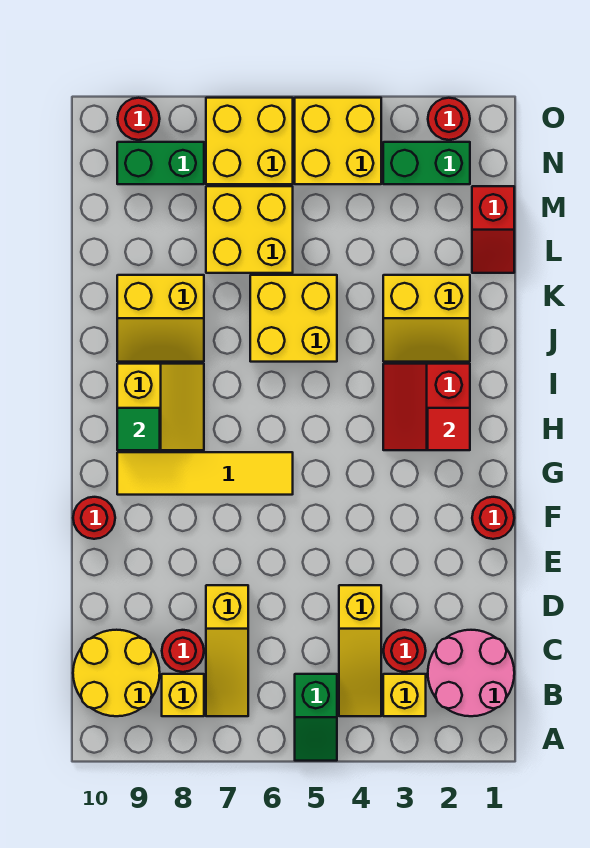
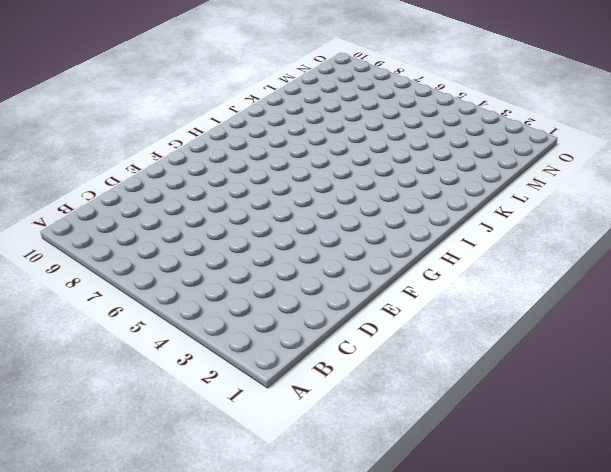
none -> green 1x2 slope [295,674,337,761]
none -> pink 2x2 round brick [428,630,514,716]
none -> yellow 1x1 brick [383,674,426,716]

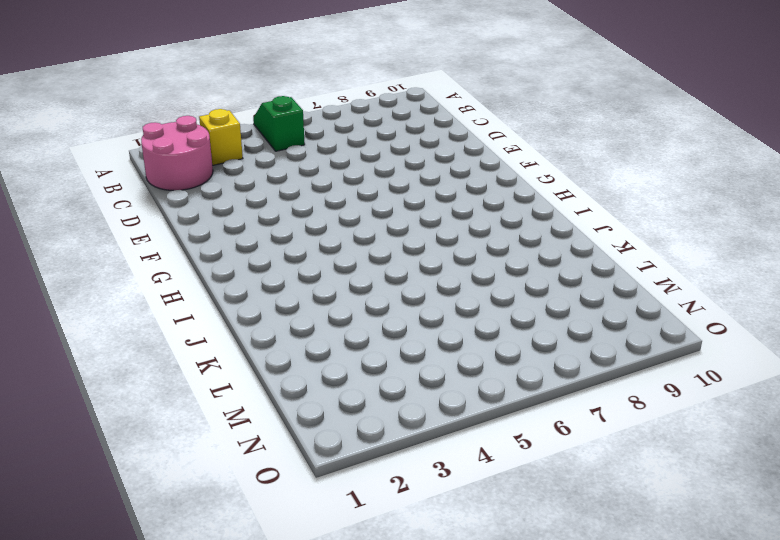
none -> yellow 1x3 slope [339,585,381,716]
none -> yellow 1x3 slope [206,585,248,716]
none -> yellow 1x1 brick [162,674,204,716]

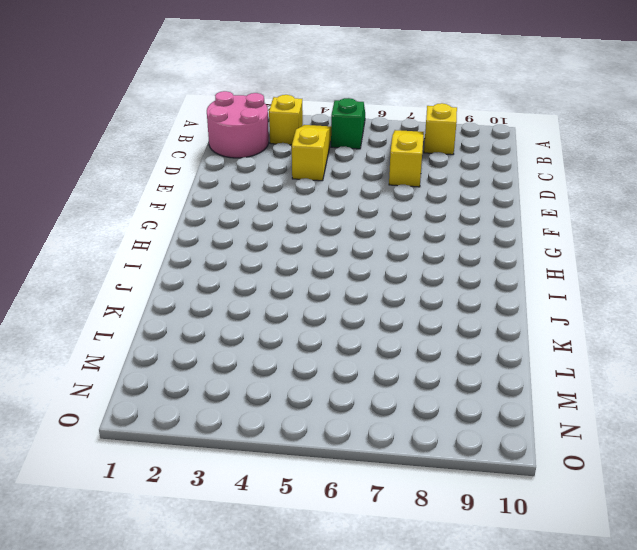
none -> yellow 2x2 round brick [73,630,160,716]
none -> red 1x1 round brick [384,630,426,672]
none -> red 1x1 round brick [162,630,204,672]

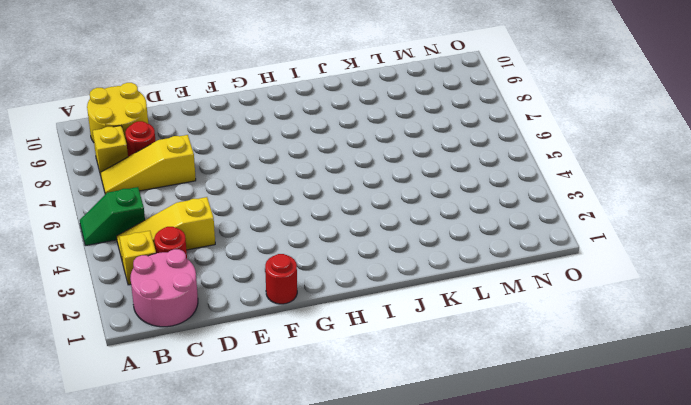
none -> red 1x1 round brick [73,497,115,539]
none -> yellow 1x4 tile [117,452,293,495]
none -> red 2x2 slope [383,364,470,450]

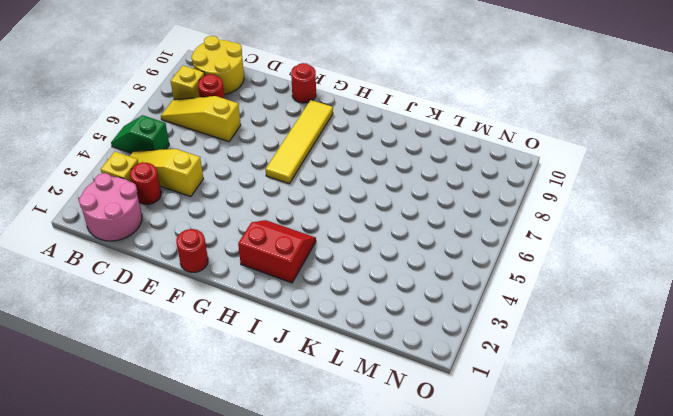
none -> yellow 2x2 slope [117,364,204,450]
none -> yellow 2x2 slope [383,275,470,362]
none -> yellow 2x2 brick [250,275,337,362]

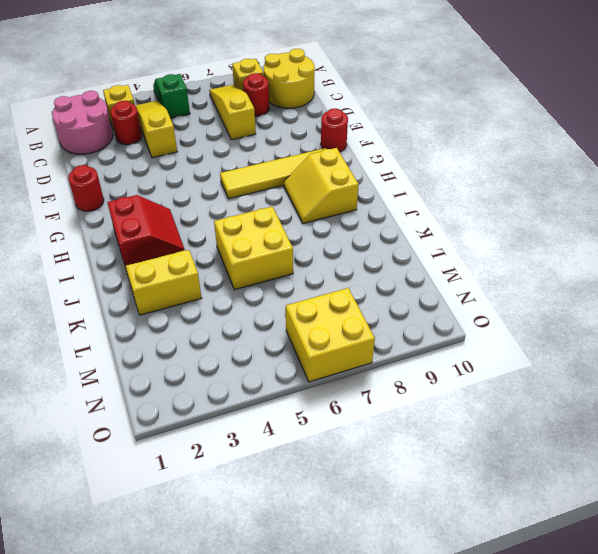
none -> yellow 2x2 slope [117,275,204,362]
none -> red 1x2 slope [472,186,514,273]
none -> yellow 2x2 brick [206,186,293,273]

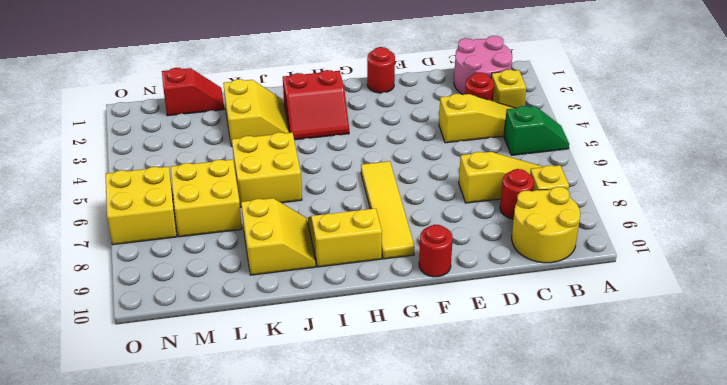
none -> green 1x2 brick [383,142,470,184]
none -> yellow 2x2 brick [295,98,381,184]
none -> green 1x2 brick [117,142,204,184]

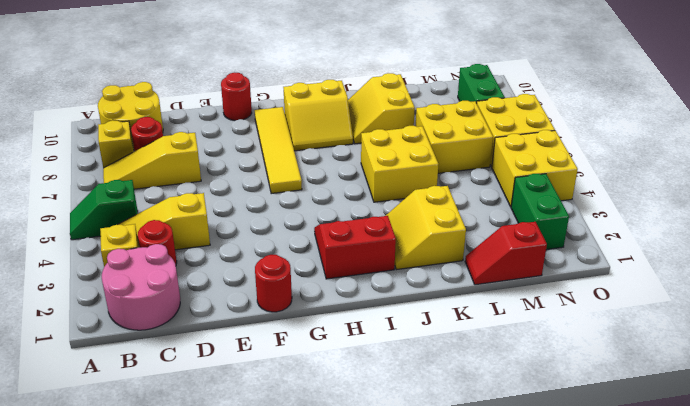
none -> red 1x1 round brick [428,98,470,140]
none -> red 1x1 round brick [117,98,160,140]
none -> red 1x1 tile [428,408,470,450]

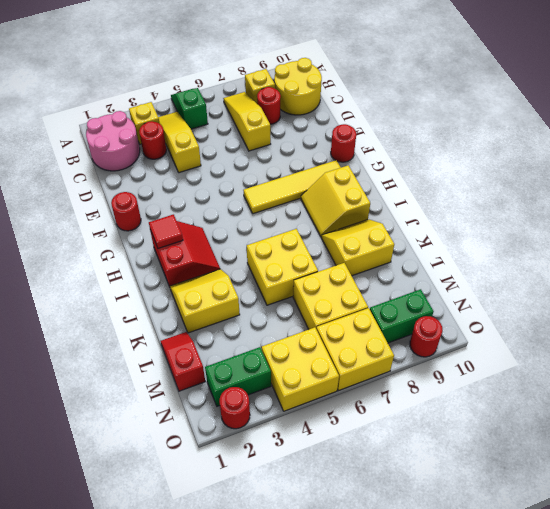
none -> green 1x1 tile [117,408,160,450]

